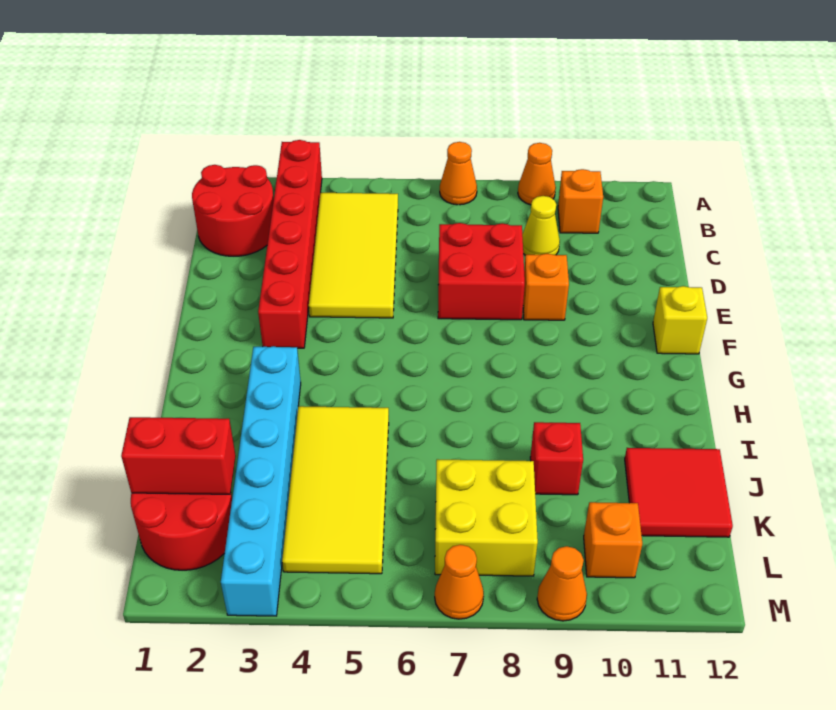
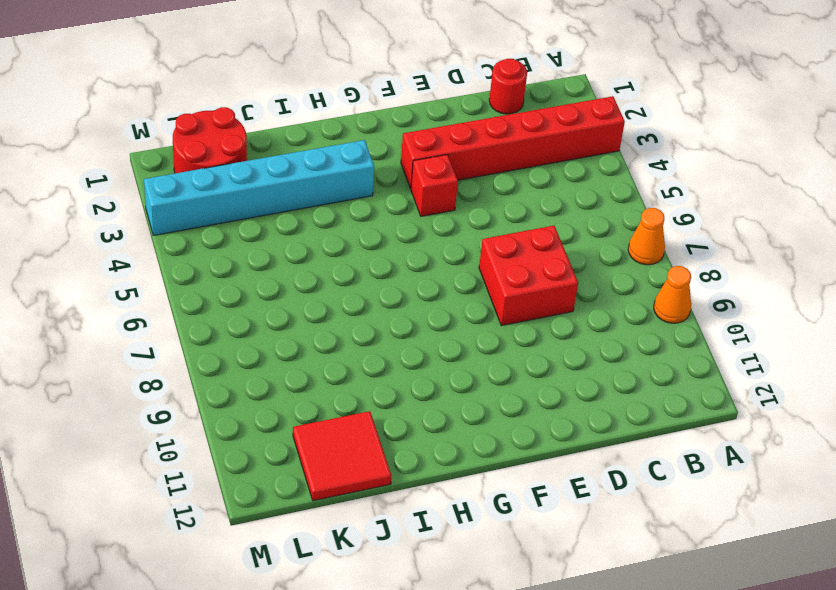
red 1x1 round brick [489,59,527,114] -> red 2x2 round brick [192,165,274,256]
red 1x1 brick [411,155,458,216] -> red 1x1 brick moved to [530,422,583,495]
none -> yellow 2x4 tile [309,193,398,318]
none -> orange 1x1 brick [558,169,603,233]
none -> yellow 1x1 cone [522,196,560,255]

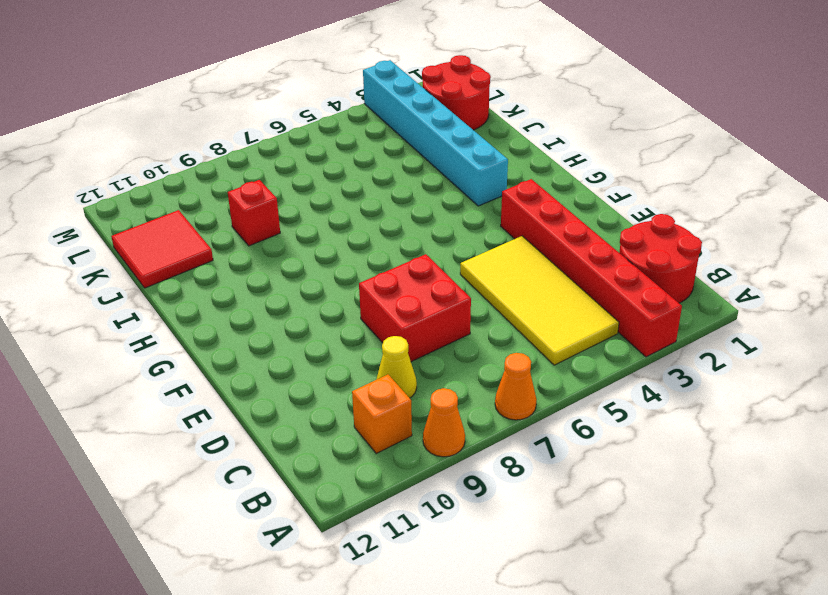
none -> orange 1x1 brick [523,254,569,320]
none -> yellow 1x1 brick [653,286,707,354]
none -> yellow 2x4 tile [282,406,389,574]

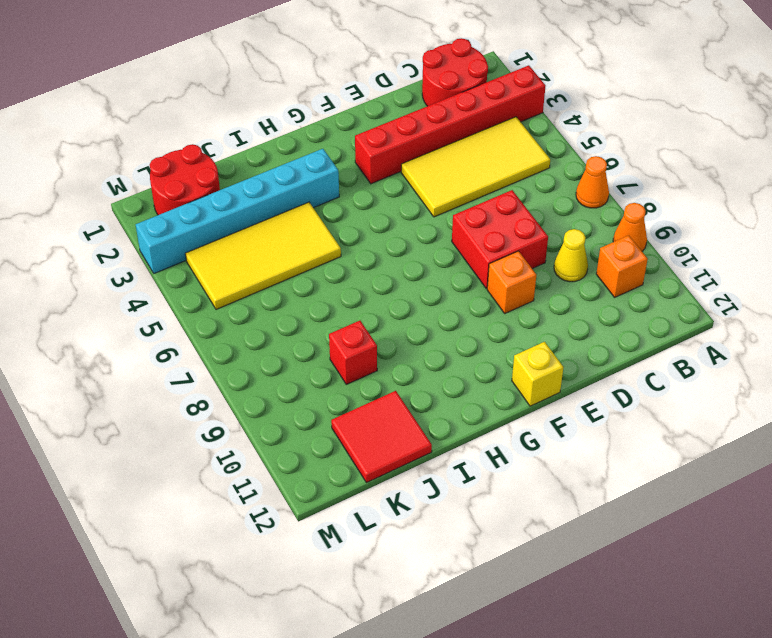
none -> yellow 2x2 brick [435,459,538,576]
none -> orange 1x1 brick [584,502,642,578]
none -> orange 1x1 cone [435,545,484,619]

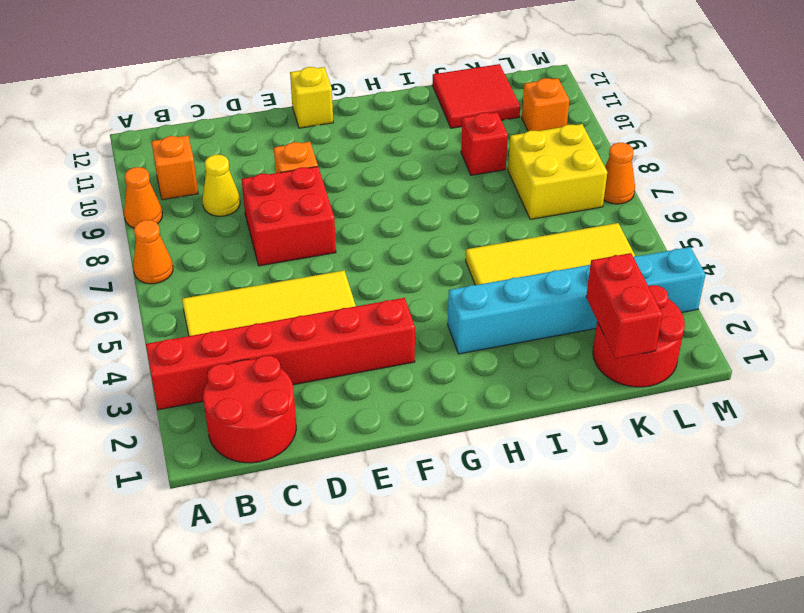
none -> orange 1x1 cone [537,546,587,621]

